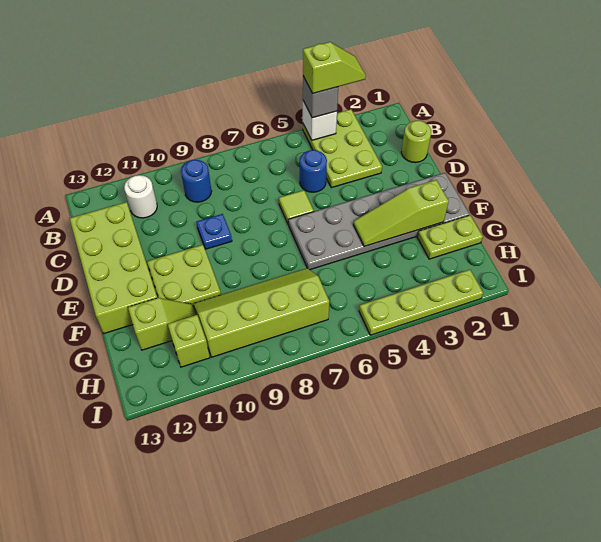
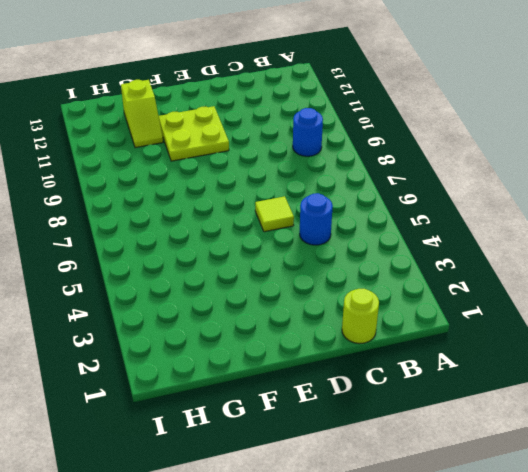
none -> lime 2x3 plate [303,109,382,188]
none -> white 1x1 round brick [124,175,157,218]
none -> lime 2x4 brick [70,202,157,333]

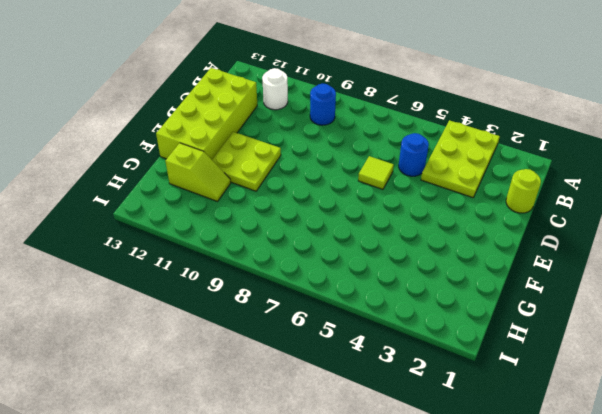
none -> blue 1x1 plate [197,214,232,249]
none -> grey 2x6 plate [288,173,470,270]
none -> lime 1x2 plate [418,215,483,259]

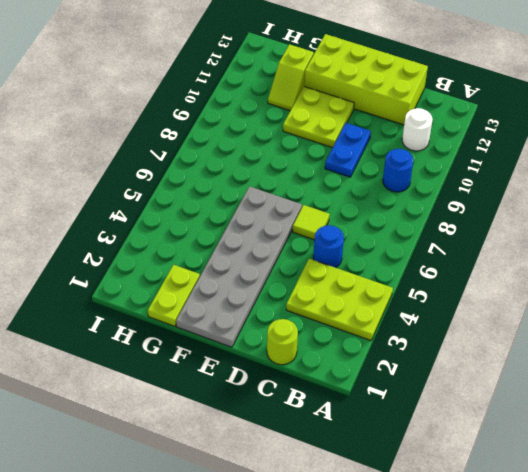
blue 1x2 plate [325,123,371,177] -> blue 1x1 plate [197,214,232,249]
none -> lime 2x4 slope [194,268,329,357]
none -> lime 1x1 brick [168,315,210,367]
none -> lime 1x4 plate [359,270,483,335]

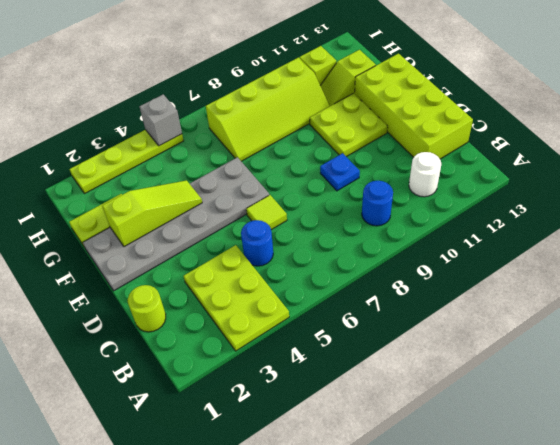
grey 1x1 brick [139,94,182,146] -> grey 1x1 brick moved to [303,76,338,118]
none -> white 1x1 brick [303,101,337,140]
none -> lime 1x2 slope [303,42,366,94]

